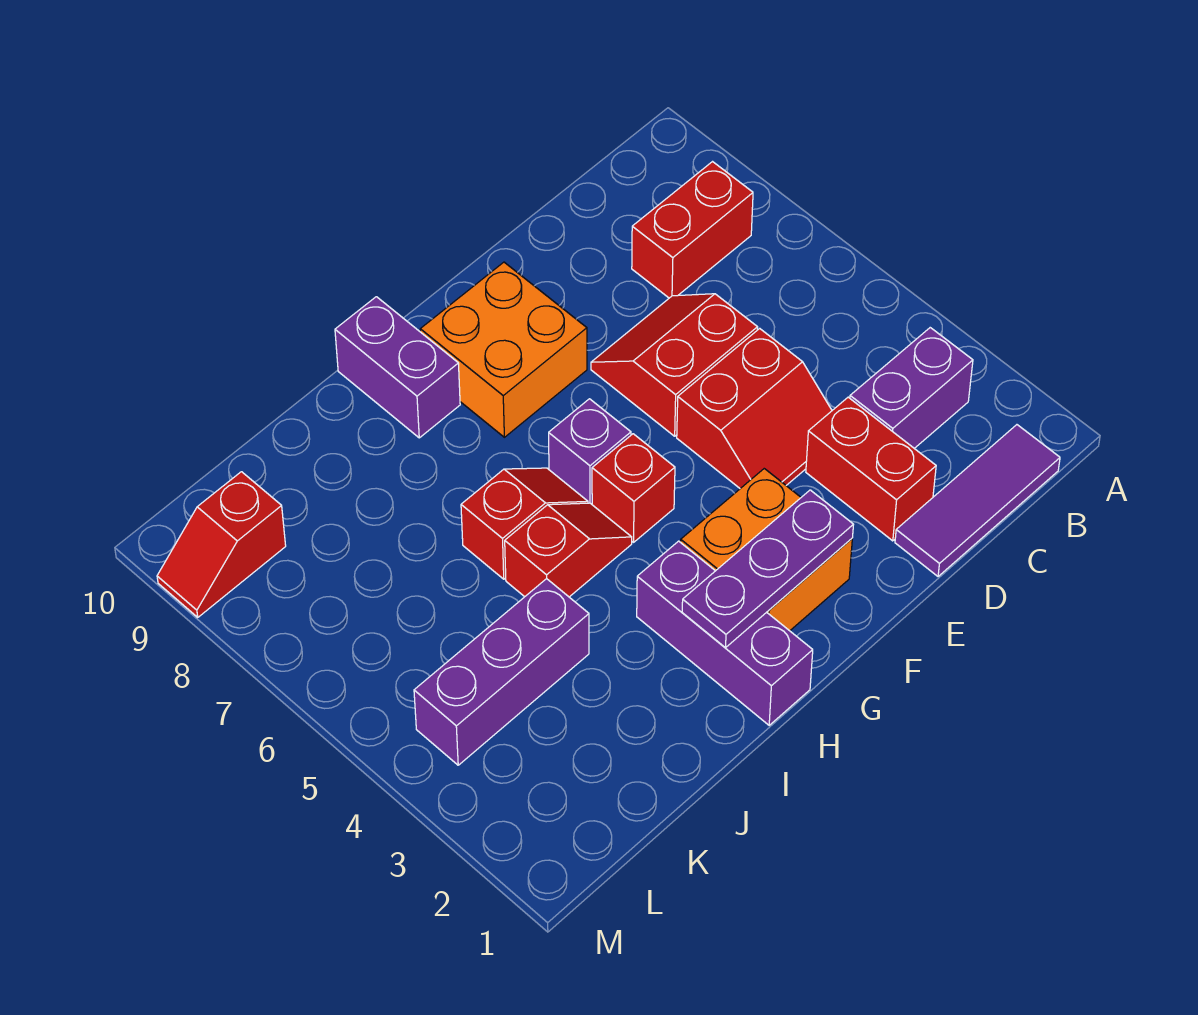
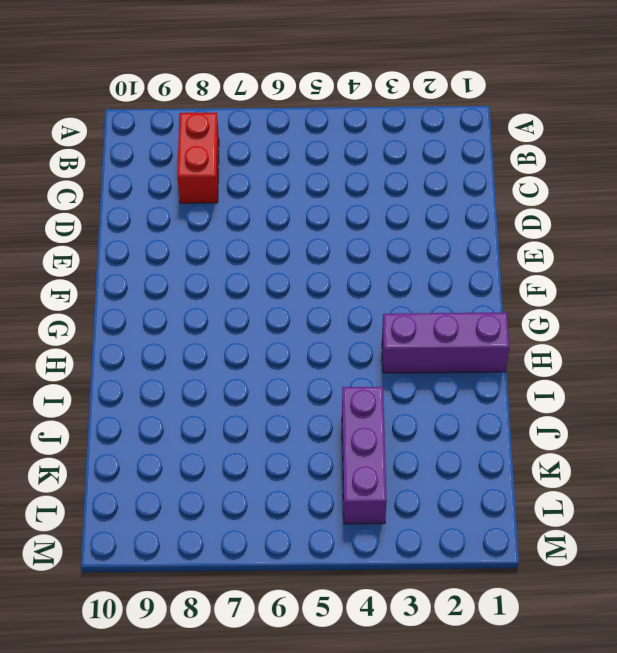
none -> purple 1x3 tile [895,425,1060,576]
none -> purple 1x2 brick [850,328,973,448]
none -> red 1x2 brick [806,397,936,541]

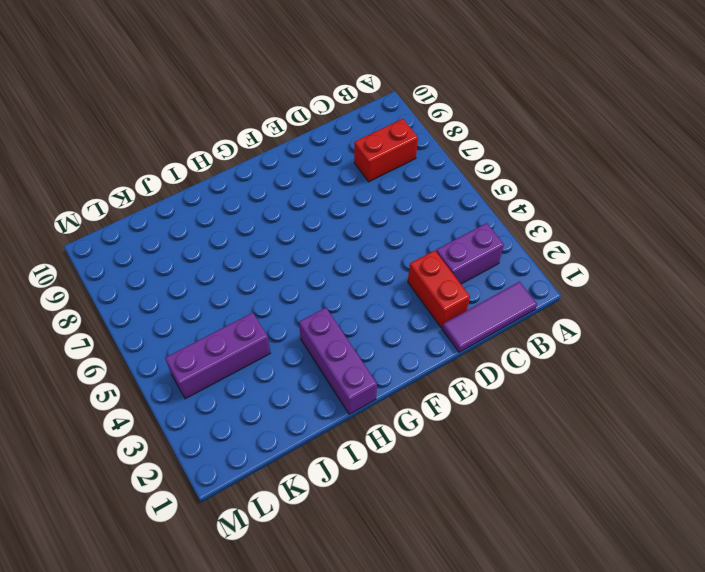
none -> red 2x2 slope [677,328,832,488]
none -> red 2x2 slope [591,294,758,436]
none -> orange 2x2 brick [681,469,852,631]

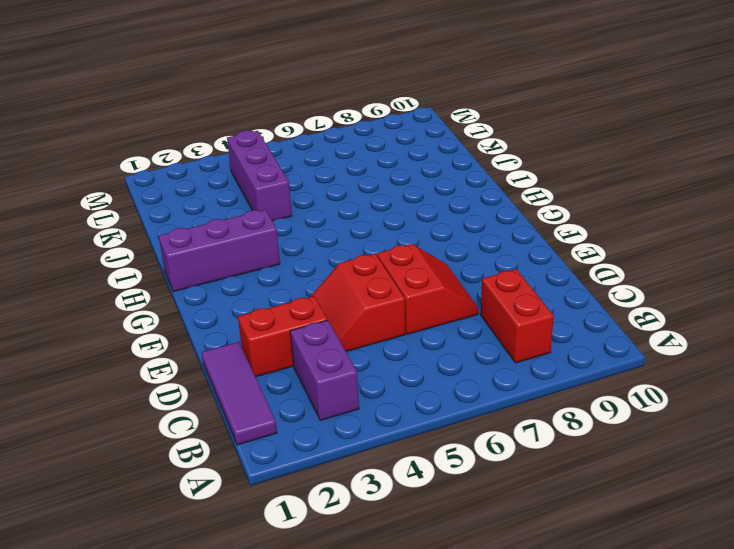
none -> orange 2x2 brick [681,469,852,631]
none -> orange 2x2 brick [420,262,587,437]
none -> red 1x1 brick [592,434,675,542]

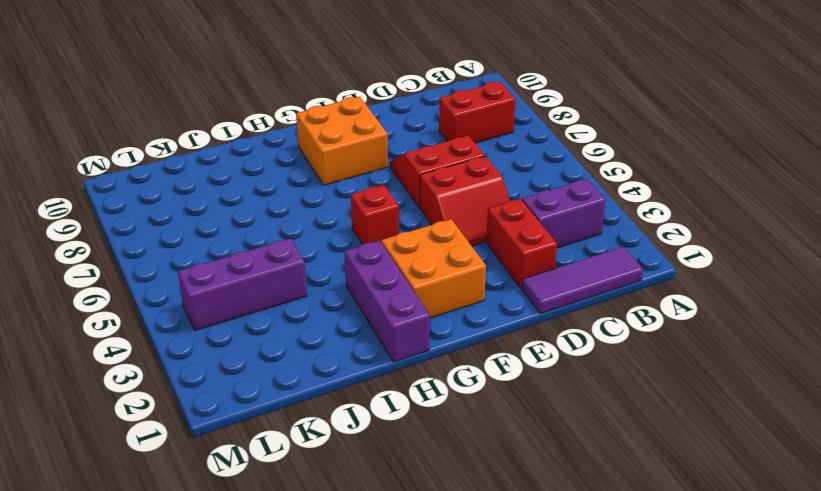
none -> purple 1x1 brick [549,399,631,504]
none -> red 1x2 slope [505,503,632,597]
none -> red 1x2 slope [461,468,588,579]

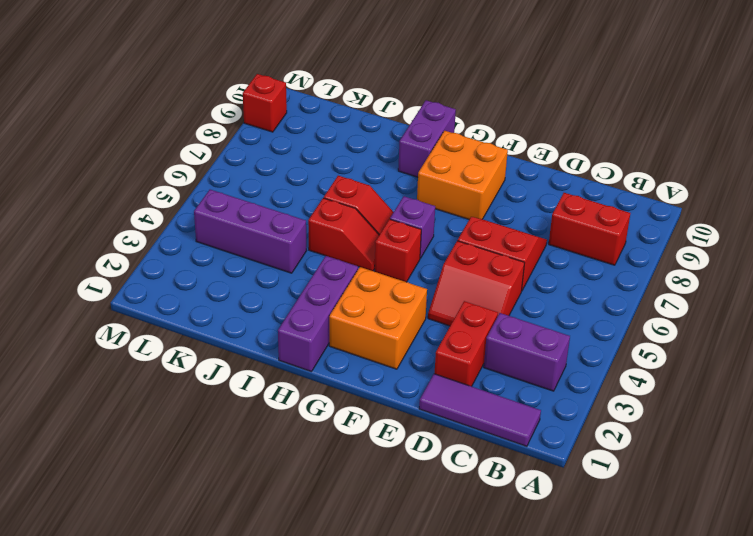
red 1x1 brick [243,74,287,132] -> red 1x2 slope [157,472,286,617]
none -> purple 1x3 plate [682,490,853,648]

